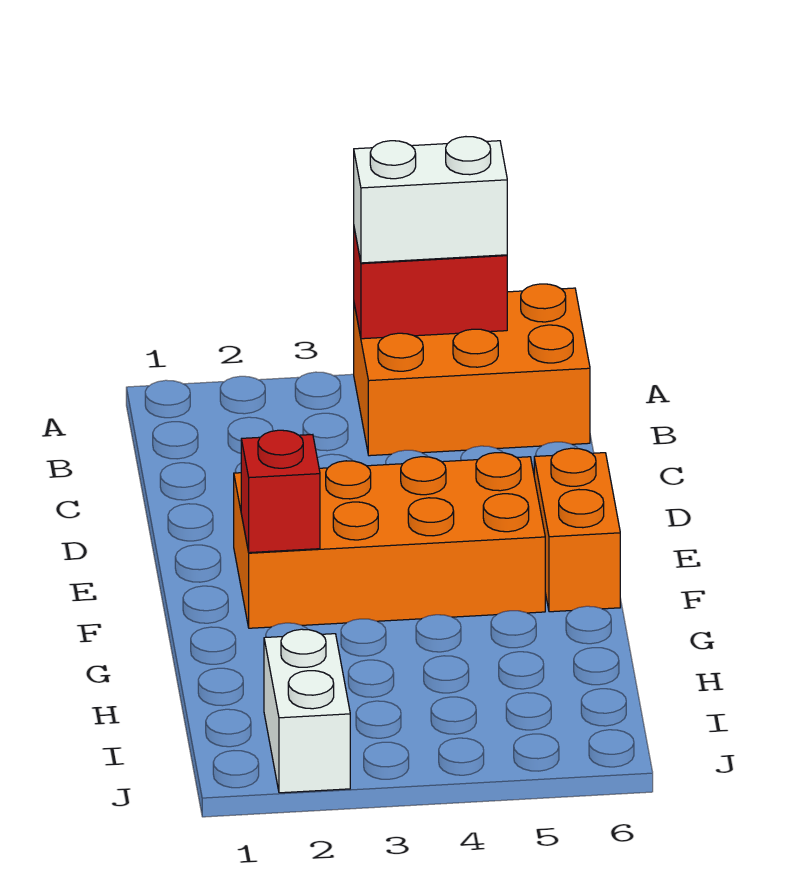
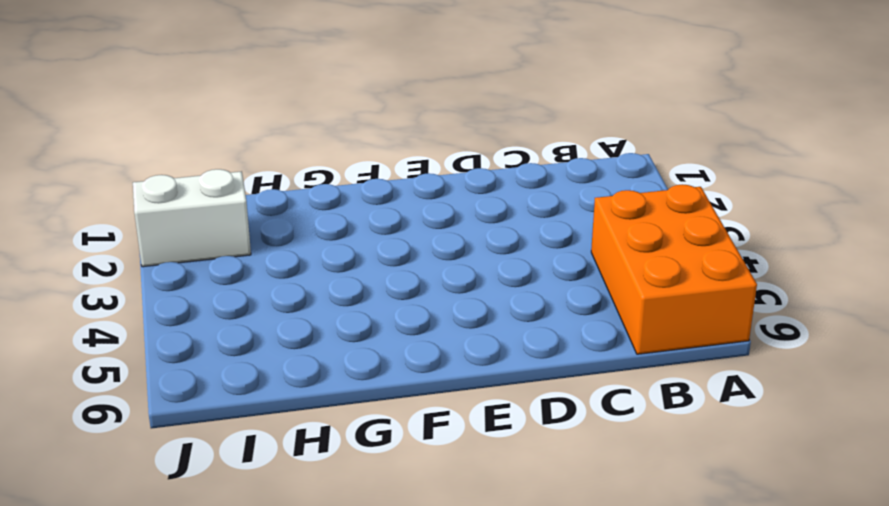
none -> orange 2x4 brick [234,453,545,628]
none -> orange 1x2 brick [534,448,620,612]

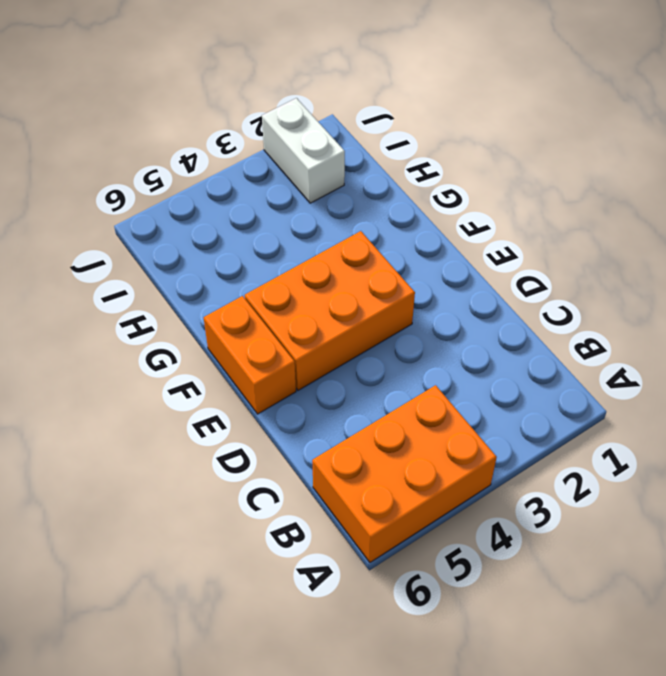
orange 2x3 brick [245,231,415,390] -> orange 2x4 brick [234,453,545,628]
none -> red 1x2 brick [354,229,507,339]
none -> red 1x1 brick [241,430,320,553]

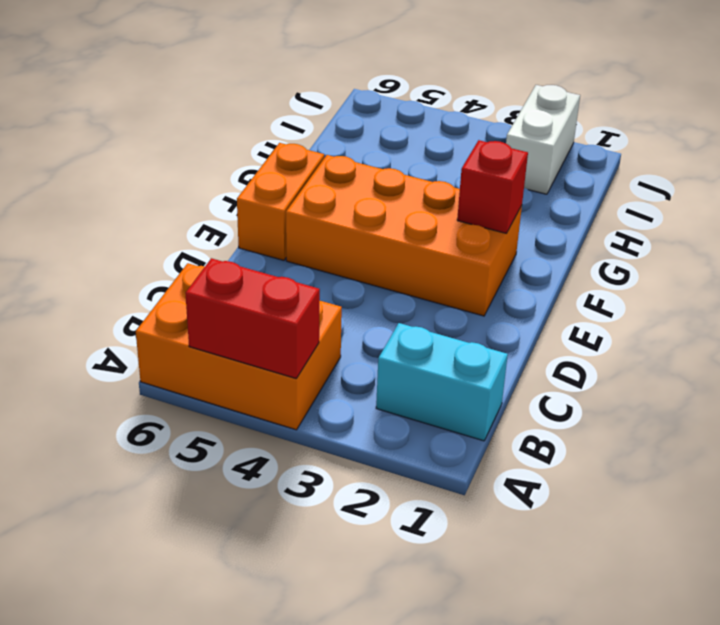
cyan 1x2 brick [376,323,508,441] -> none
none -> white 1x2 brick [354,137,507,263]

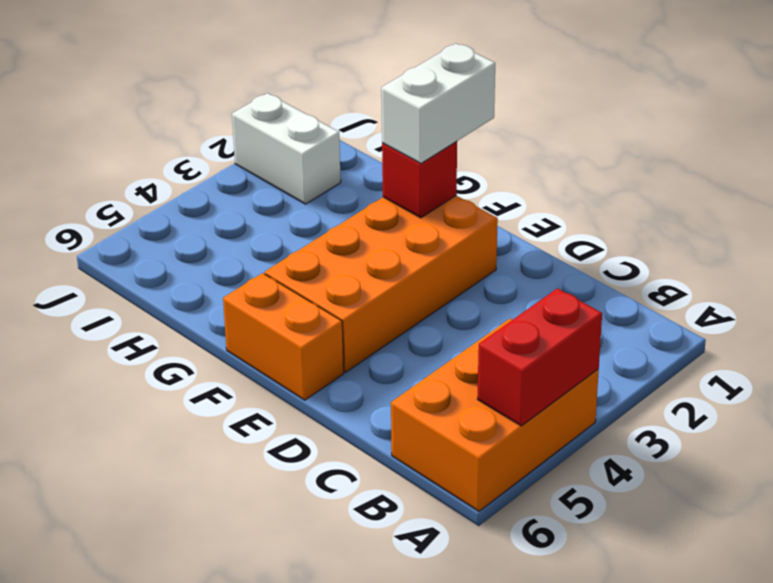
white 1x2 brick [381,44,495,163] -> white 1x2 brick moved to [354,137,507,263]

